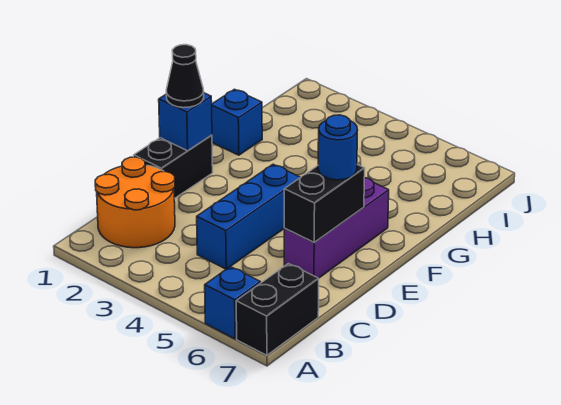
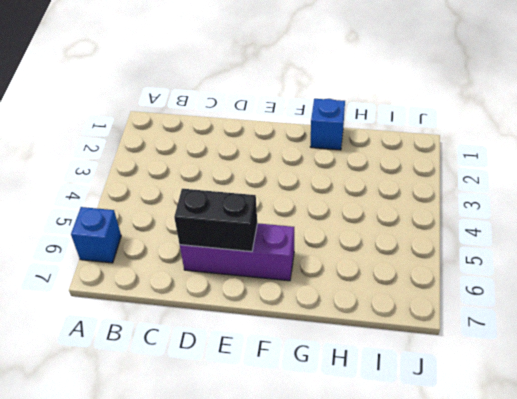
none -> black 1x2 brick [236,264,319,355]
none -> orange 2x2 round brick [95,157,175,248]

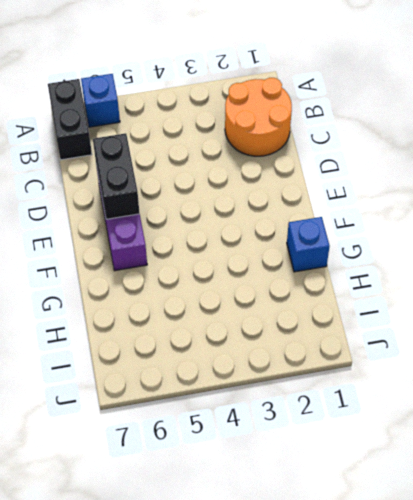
none -> blue 1x3 brick [197,164,301,269]
none -> black 1x2 brick [134,135,213,199]

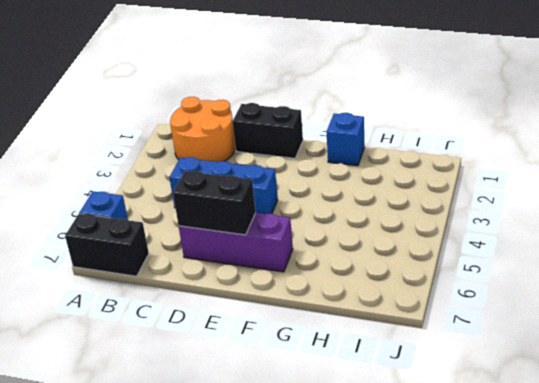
none -> blue 1x1 brick [159,93,212,151]
none -> black 1x1 cone [166,45,204,108]

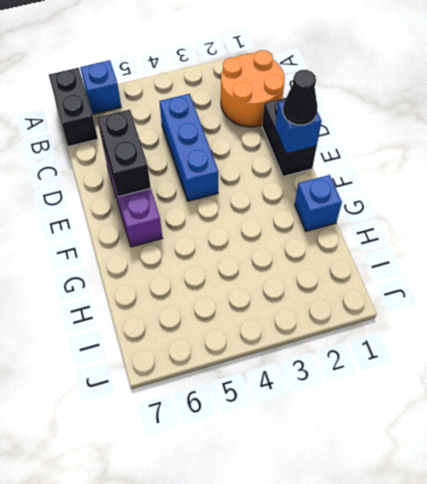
none -> blue 1x1 round brick [318,115,357,180]

